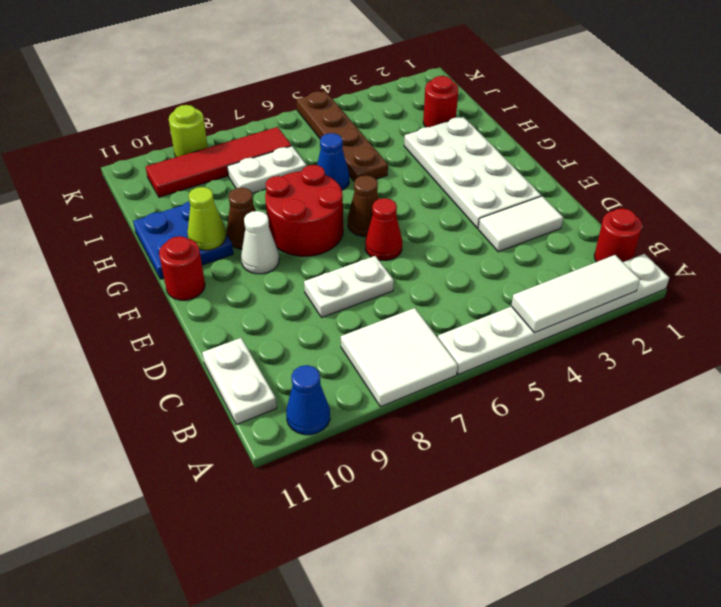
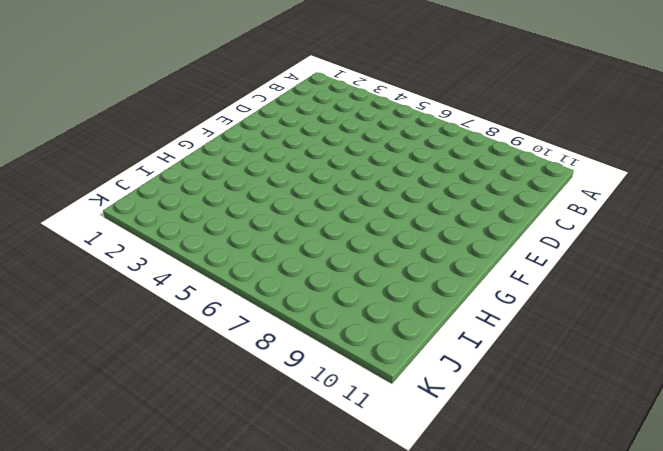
none -> white 1x6 plate [438,254,669,374]
none -> white 2x2 tile [341,308,458,407]
none -> blue 1x1 cone [286,365,330,435]

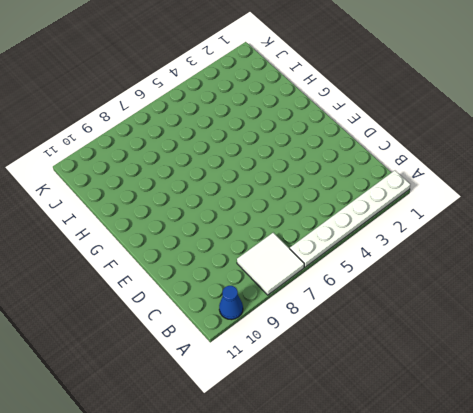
none -> red 1x1 round brick [594,208,642,262]
none -> white 1x2 plate [202,338,277,425]
none -> white 1x2 tile [478,196,563,252]

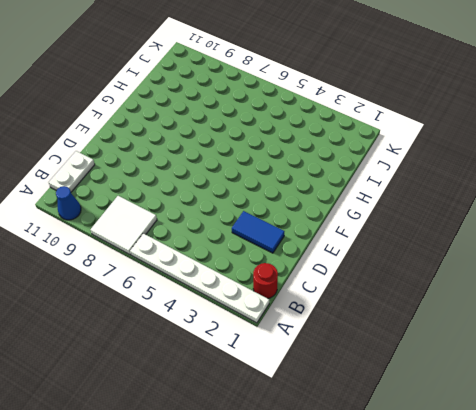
blue 1x2 tile [232,211,284,253] -> white 1x2 tile [478,196,563,252]
none -> white 1x2 plate [304,256,394,318]
none -> white 2x4 plate [404,117,541,228]
none -> red 1x1 cone [365,198,402,260]

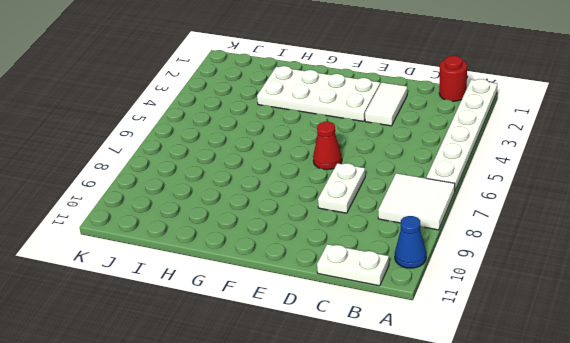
none -> brown 1x1 cone [348,175,379,237]
none -> red 2x2 round brick [265,165,343,256]
none -> white 1x1 cone [241,211,279,274]

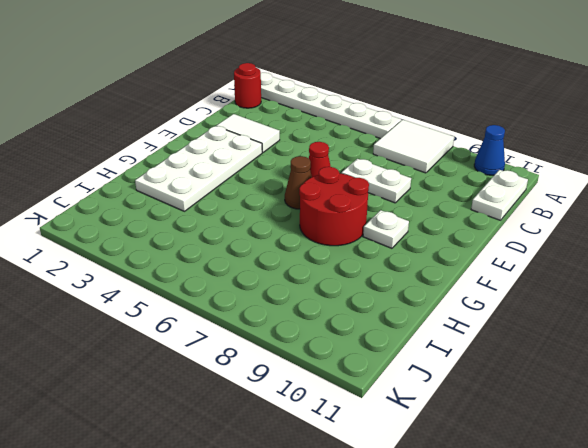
white 1x1 plate [363,210,409,248] -> white 1x1 cone [241,211,279,274]
none -> red 1x1 round brick [159,236,205,300]
none -> brown 1x1 cone [226,188,256,249]
none -> blue 2x2 plate [133,201,233,279]

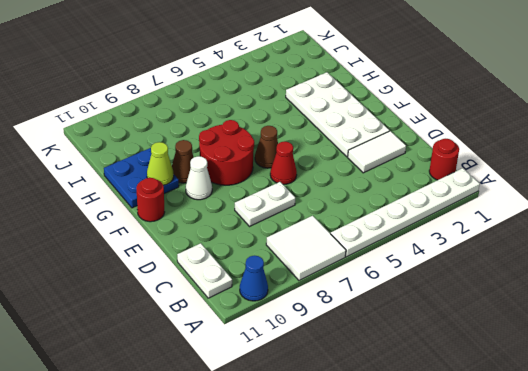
none -> brown 1x4 plate [297,91,388,182]
none -> blue 1x1 cone [317,133,349,190]
none -> red 1x1 round brick [423,76,458,127]

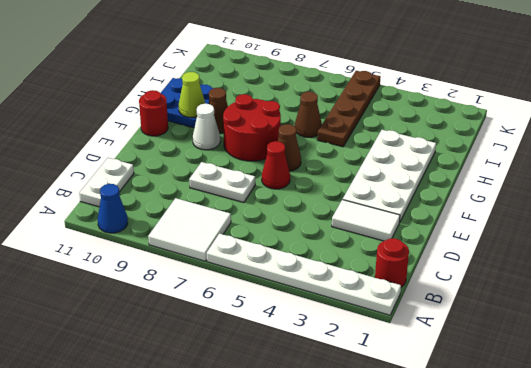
brown 1x1 cone [295,92,322,137] -> blue 1x1 cone [317,133,349,190]
none -> red 1x1 round brick [423,76,458,127]
none -> white 1x2 plate [227,146,307,193]
none -> red 1x4 tile [146,127,291,197]

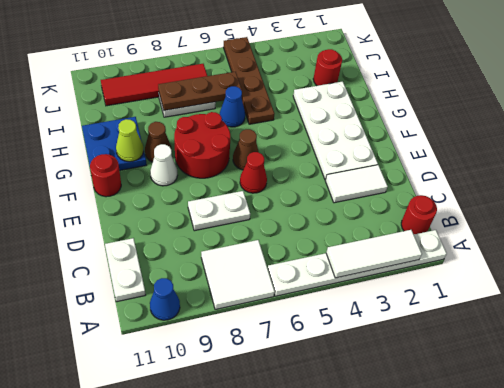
brown 1x3 plate [158,72,242,111] -> none
none -> lime 1x1 round brick [169,105,208,157]

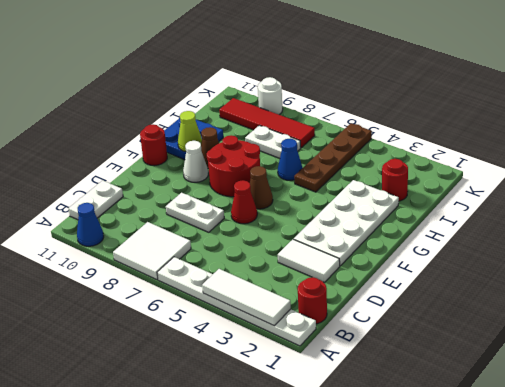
white 1x1 round brick [258,77,283,115] -> lime 1x1 round brick [169,105,208,157]

